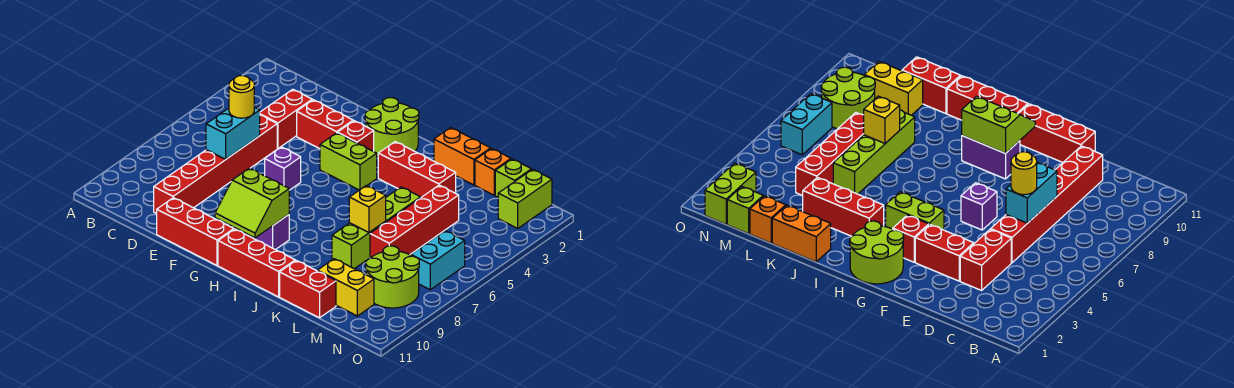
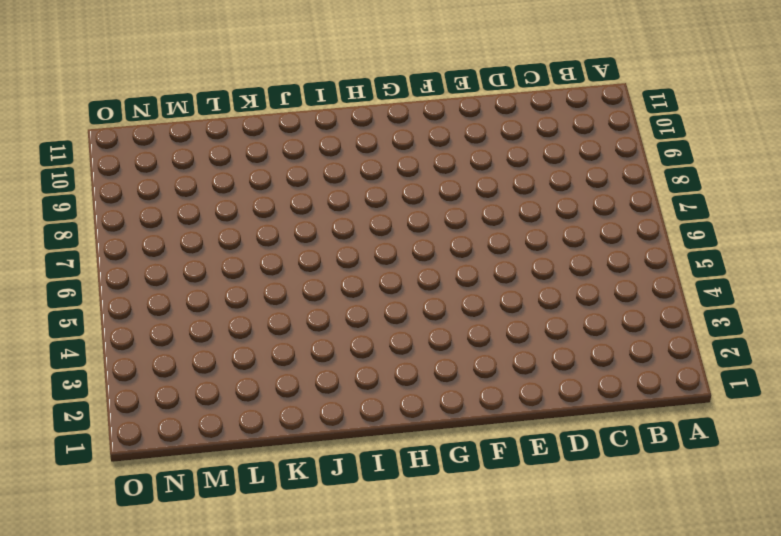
none -> red 1x2 brick [260,89,312,149]
none -> red 1x6 brick [154,115,277,214]
none -> red 1x2 brick [297,100,353,149]

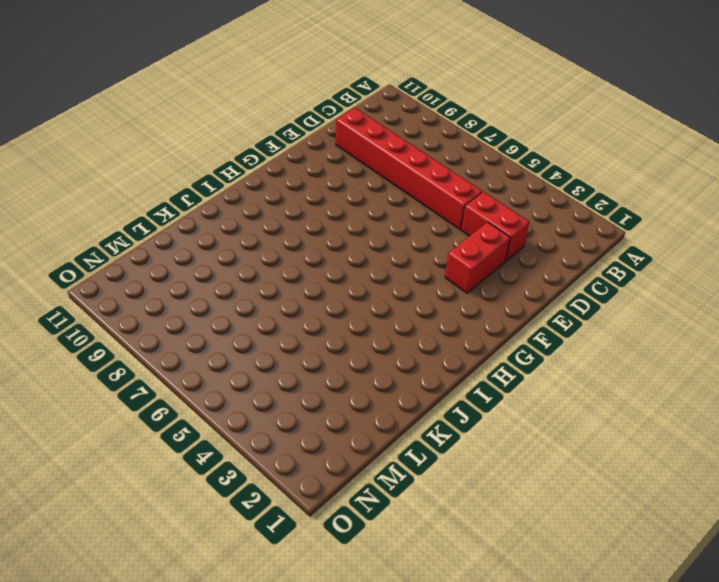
none -> red 1x3 brick [157,198,234,265]
none -> purple 1x1 brick [265,147,301,190]
none -> lime 2x2 round brick [365,98,419,157]

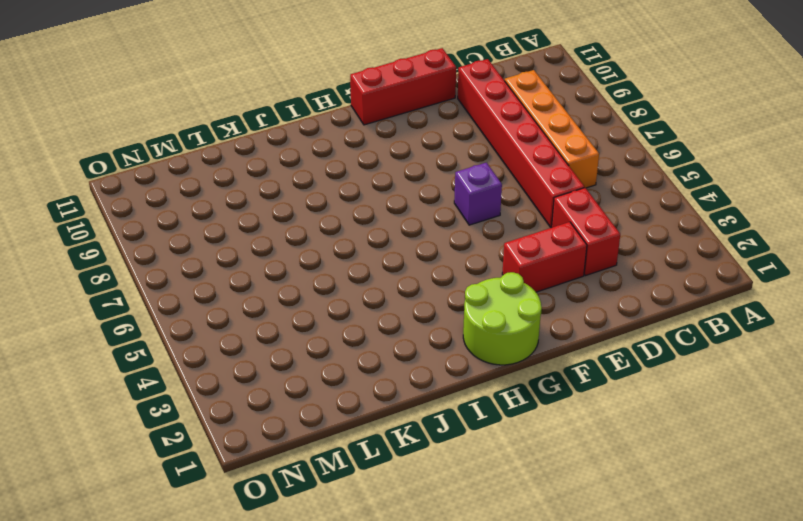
orange 1x4 brick [505,70,599,188] -> none
none -> red 1x1 brick [338,121,374,151]
none -> lime 1x2 brick [320,133,377,190]
none -> purple 1x2 brick [233,215,289,250]

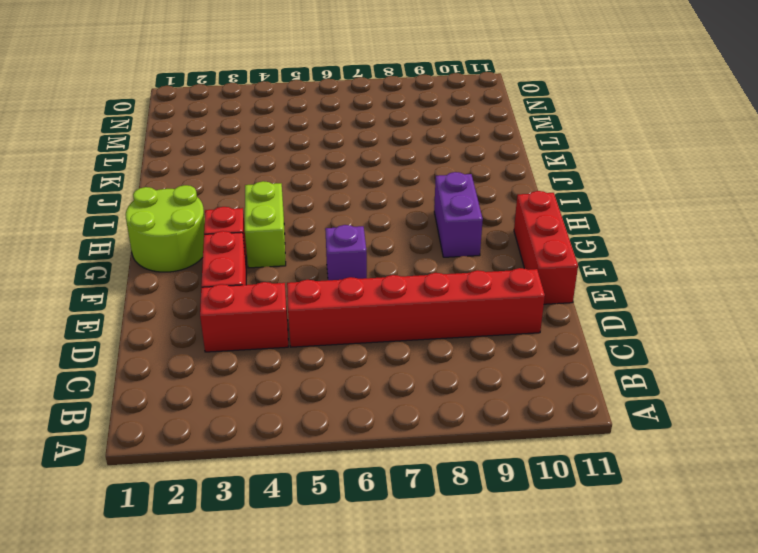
none -> red 1x3 brick [218,229,295,297]
none -> red 1x3 brick [378,142,456,197]
none -> orange 1x2 brick [434,128,491,185]

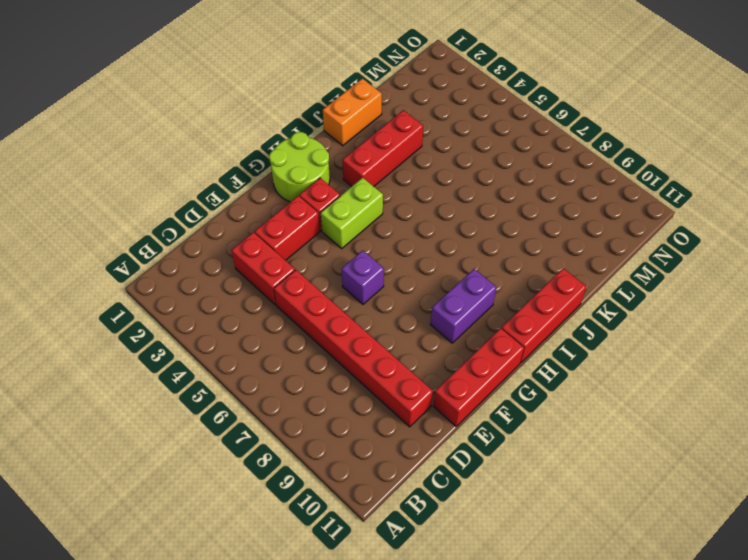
none -> lime 1x4 brick [332,187,421,269]
none -> red 1x2 brick [280,260,336,318]
none -> orange 1x1 brick [475,149,511,195]

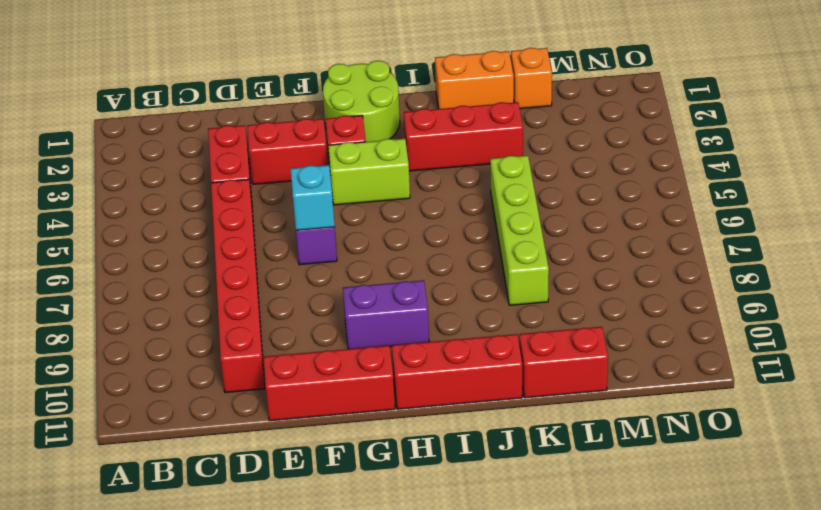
cyan 1x1 brick [290,165,335,230] -> none
none -> red 1x4 brick [370,185,459,258]
none -> yellow 1x2 brick [318,259,374,316]
none -> lime 1x1 brick [495,159,531,197]

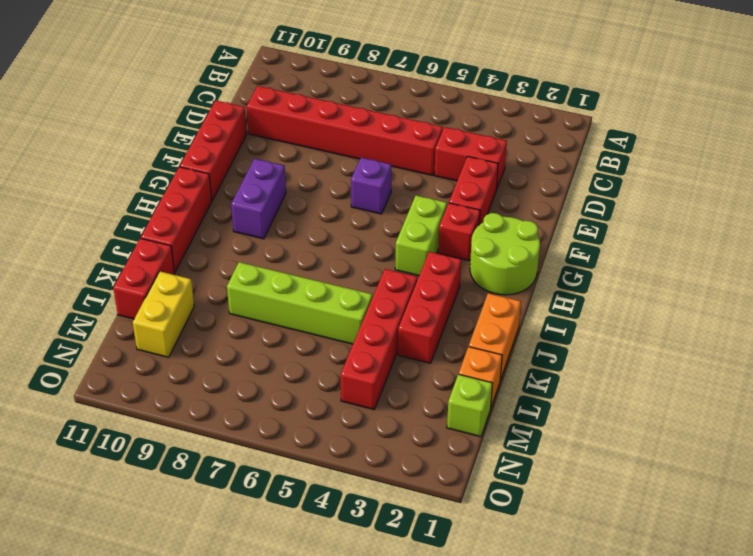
red 1x4 brick [341,269,417,410] -> red 1x4 brick turned to [370,185,459,258]
none -> lime 2x2 round brick [366,246,419,308]
none -> lime 1x2 brick [498,169,552,228]
none -> cyan 1x2 brick [411,231,465,290]

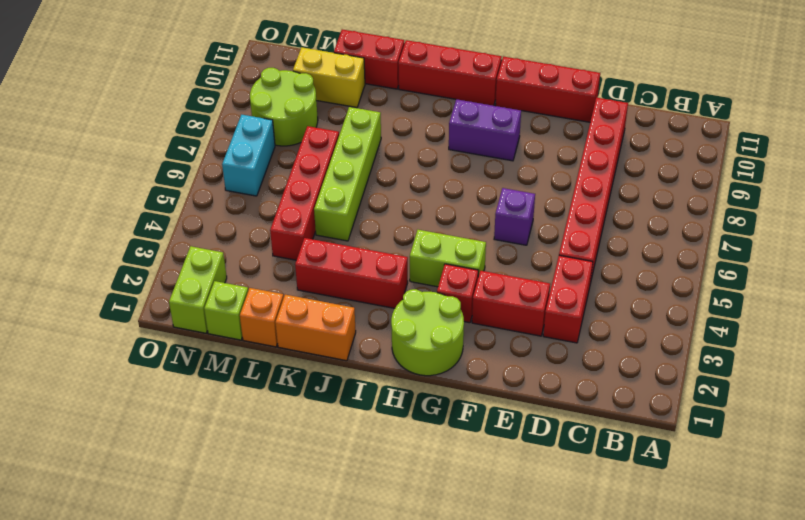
none -> cyan 1x2 brick [206,107,260,159]
none -> lime 2x2 slope [215,168,289,238]
none -> yellow 1x1 brick [349,186,386,232]

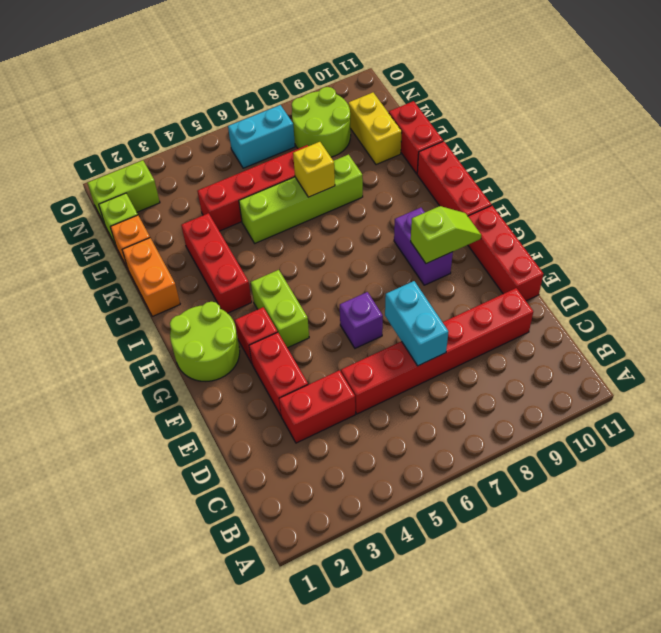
cyan 1x2 brick [385,281,448,366] -> cyan 1x2 brick turned to [206,107,260,159]
lime 1x2 slope [411,206,481,264] -> lime 2x2 slope [215,168,289,238]
none -> yellow 1x1 round brick [229,76,254,118]

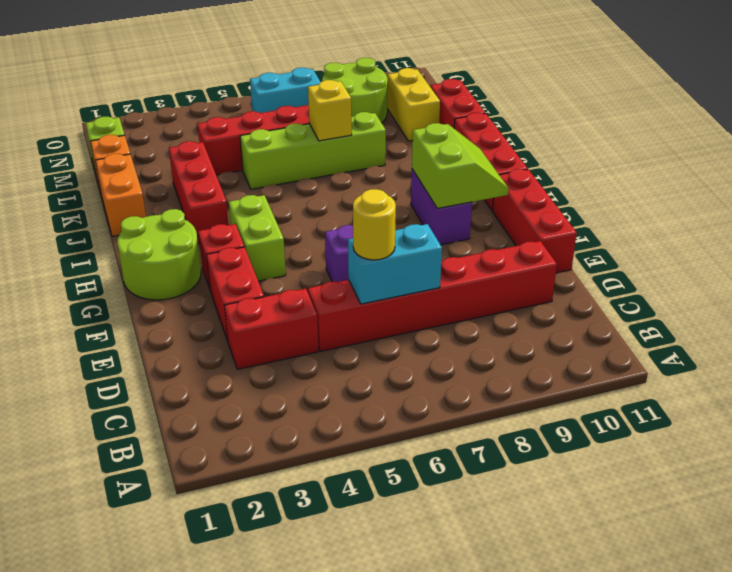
none -> lime 1x2 brick [498,169,552,228]

